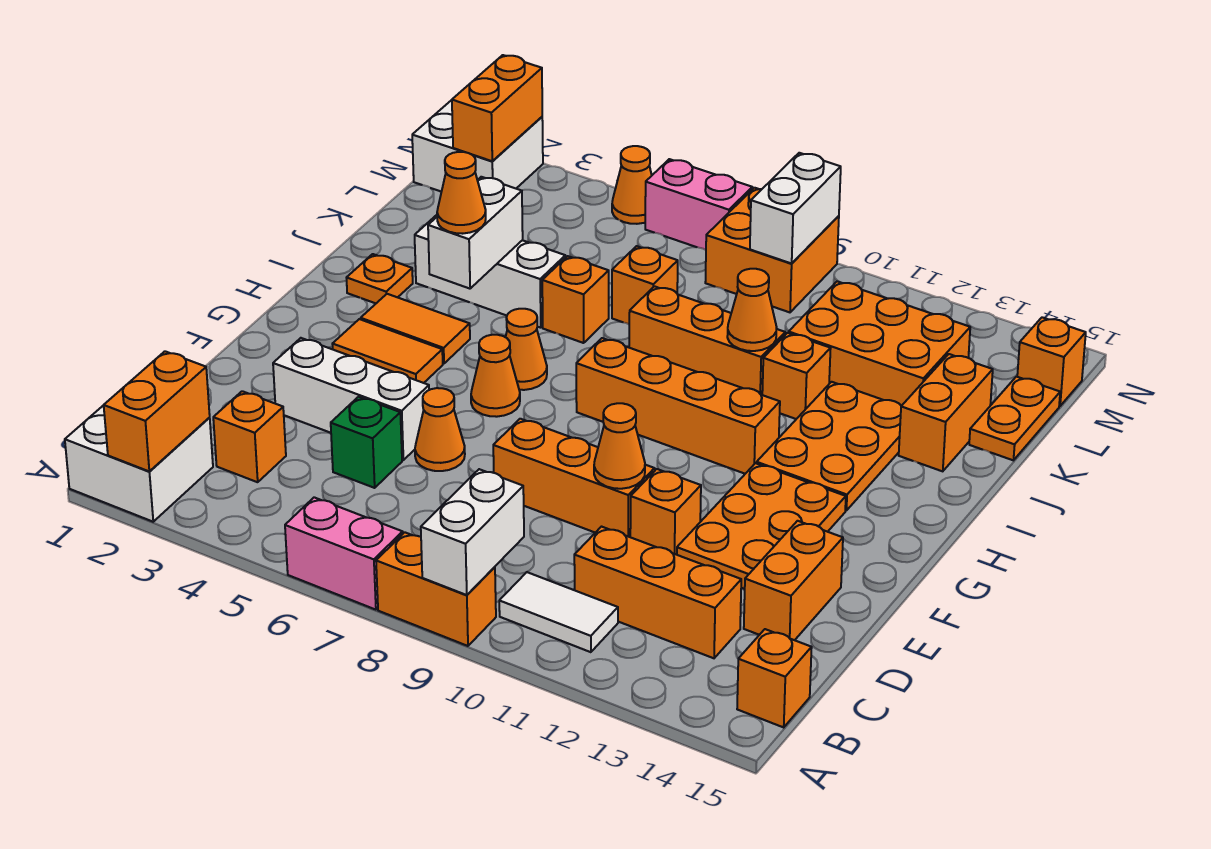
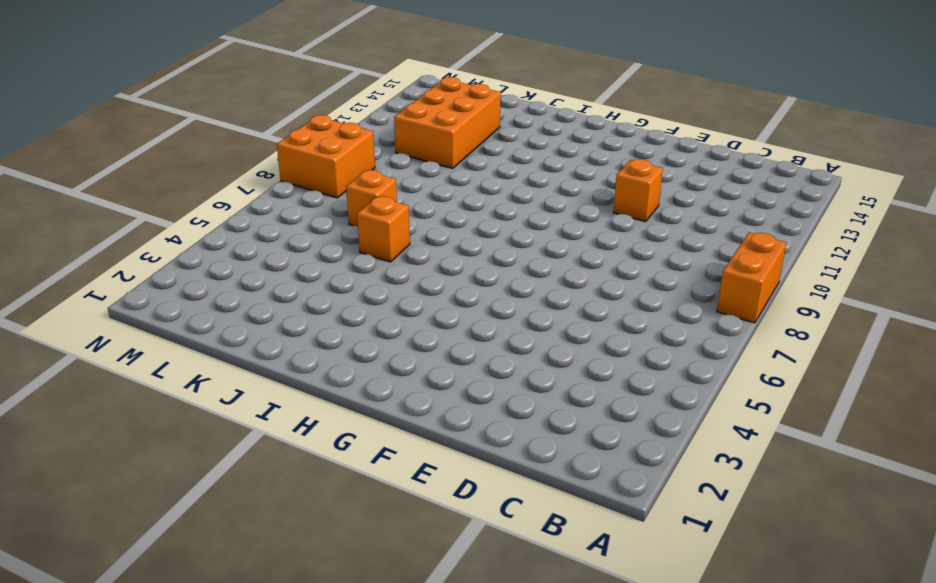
none -> white 2x2 brick [65,405,213,522]
none -> pink 1x2 brick [285,497,403,610]
none -> white 1x2 tile [499,572,618,652]
none -> orange 1x1 brick [737,629,812,727]

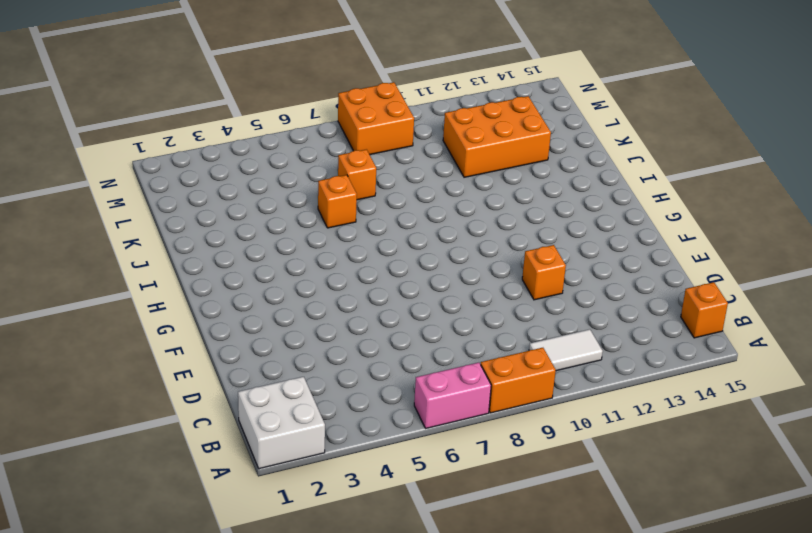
none -> orange 1x1 brick [213,391,286,482]
none -> orange 1x3 brick [574,527,741,658]
none -> green 1x1 brick [331,397,402,488]
none -> orange 1x2 brick [744,521,843,640]

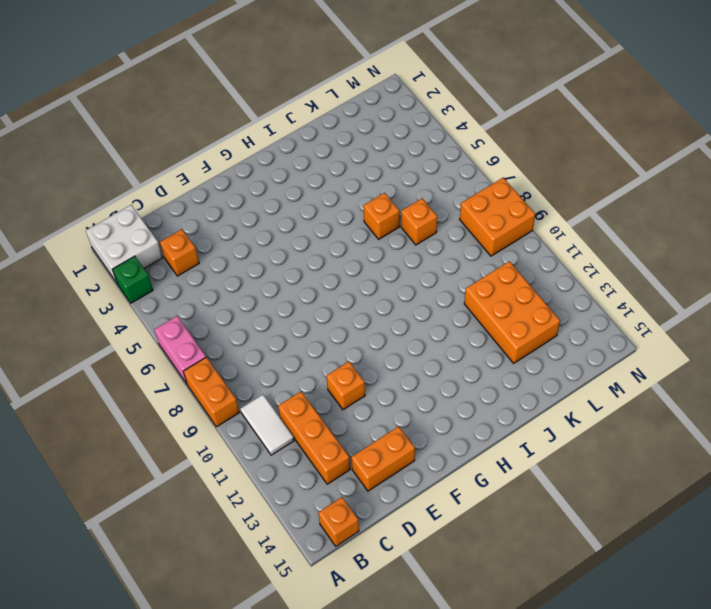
green 1x1 brick [112,256,153,303] -> green 1x1 brick moved to [331,397,402,488]
none -> white 1x3 brick [273,338,429,460]
none -> orange 1x1 cone [415,388,465,471]
none -> orange 1x3 brick [493,419,655,537]
none -> orange 2x3 plate [677,463,846,589]

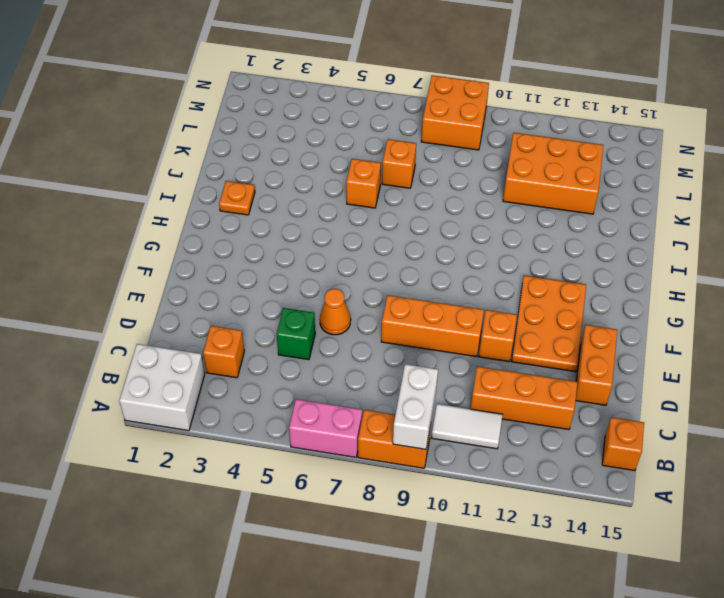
none -> white 1x3 brick [273,338,429,460]
none -> orange 1x2 tile [333,319,443,383]
none -> orange 1x1 cone [471,335,520,417]
none -> orange 1x2 tile [361,294,470,364]

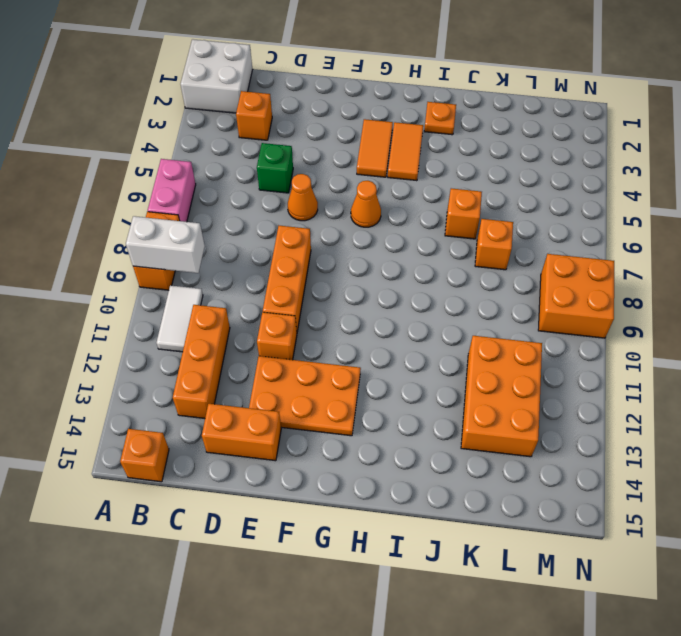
none -> white 1x3 brick [273,338,429,460]
none -> orange 1x1 cone [506,309,547,390]
none -> orange 1x4 brick [576,338,780,474]
none -> orange 2x3 plate [757,382,901,510]

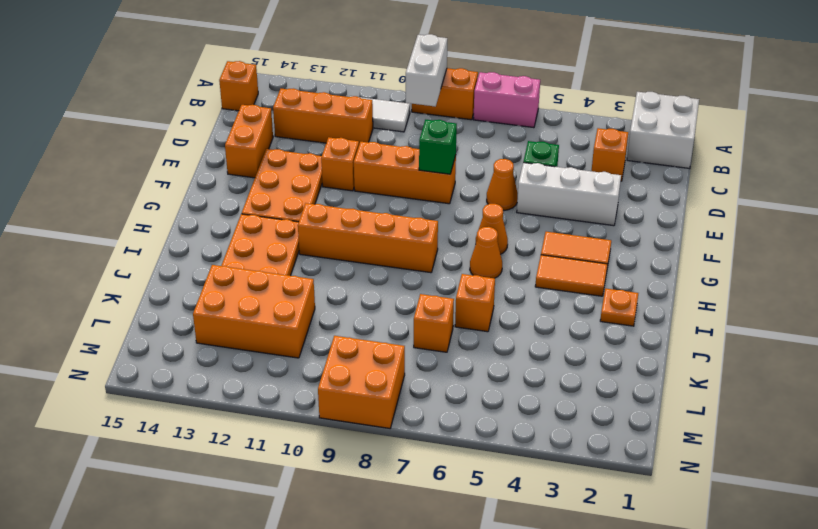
green 1x1 brick [419,120,457,174] -> none
none -> white 1x3 brick [415,215,565,328]
none -> orange 1x3 brick [629,286,785,395]
none -> orange 1x1 brick [762,333,831,419]
none -> orange 1x2 brick [899,354,993,471]

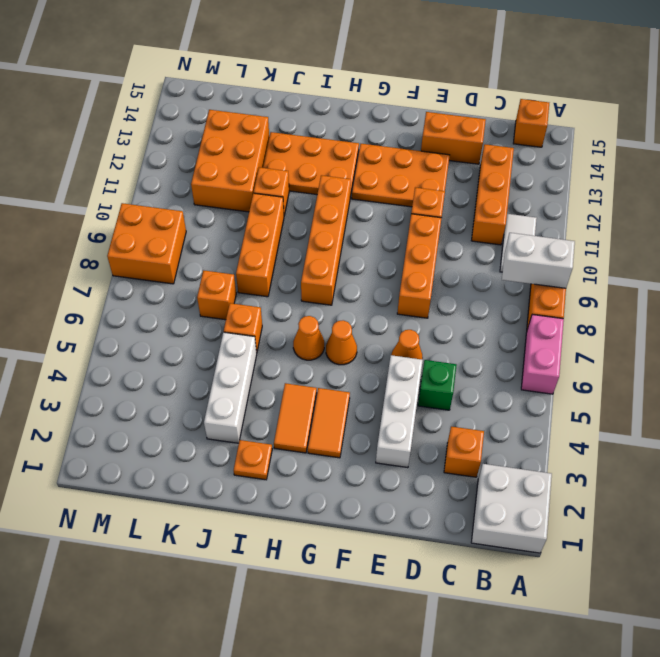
none -> orange 1x2 brick [899,354,993,471]
none -> orange 1x2 plate [969,377,1060,460]
none -> white 2x2 brick [412,100,543,192]
none -> orange 1x1 brick [1017,317,1086,406]

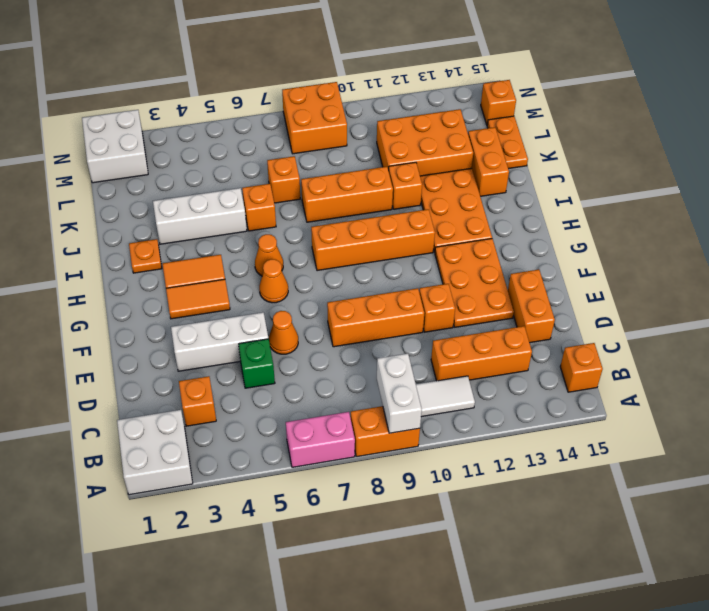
none -> orange 1x1 cone [612,146,652,224]
none -> pink 1x2 brick [645,159,752,250]
none -> orange 1x2 brick [104,351,210,472]
none -> orange 1x1 cone [594,403,645,489]

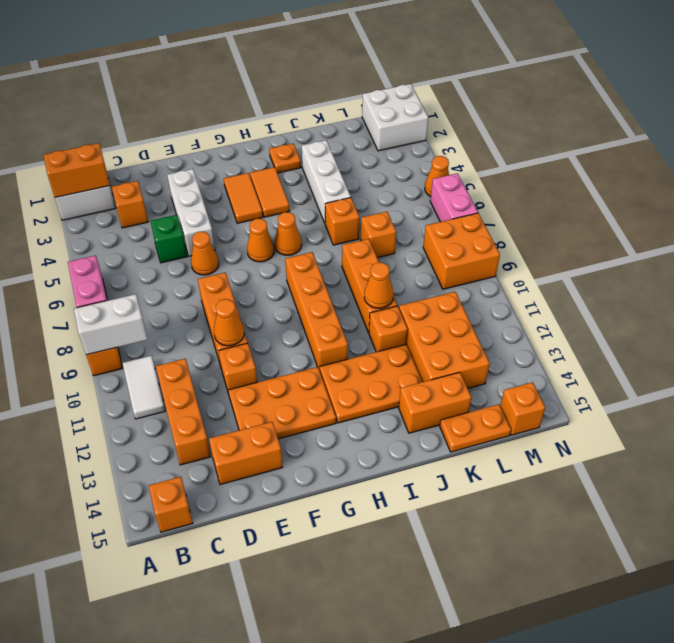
none -> white 1x2 brick [428,177,523,289]
none -> orange 1x2 brick [452,55,542,161]
none -> white 1x2 brick [750,153,841,263]
none -> orange 1x1 cone [437,152,486,234]

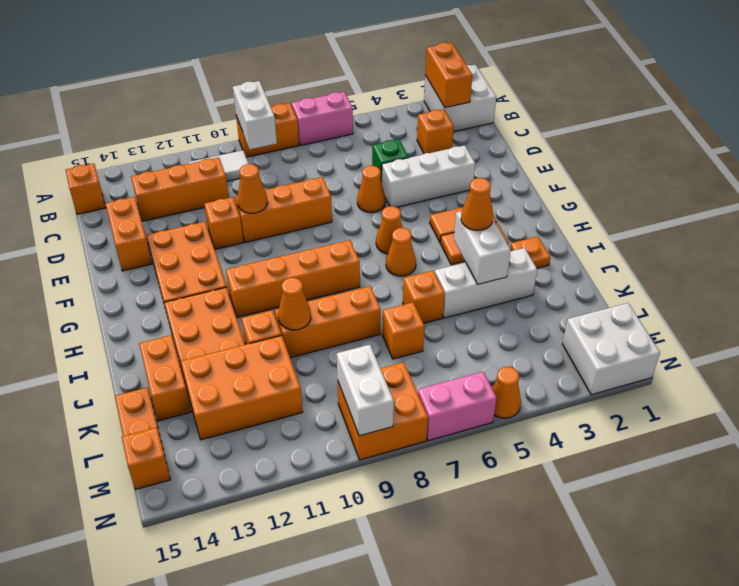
none -> orange 1x2 brick [452,55,542,161]

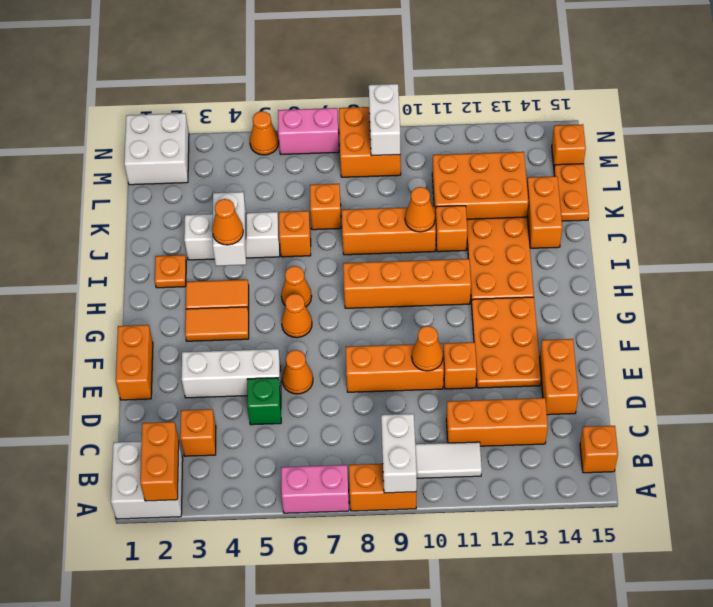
orange 1x2 brick [116,325,153,400] -> orange 1x2 brick moved to [452,55,542,161]

